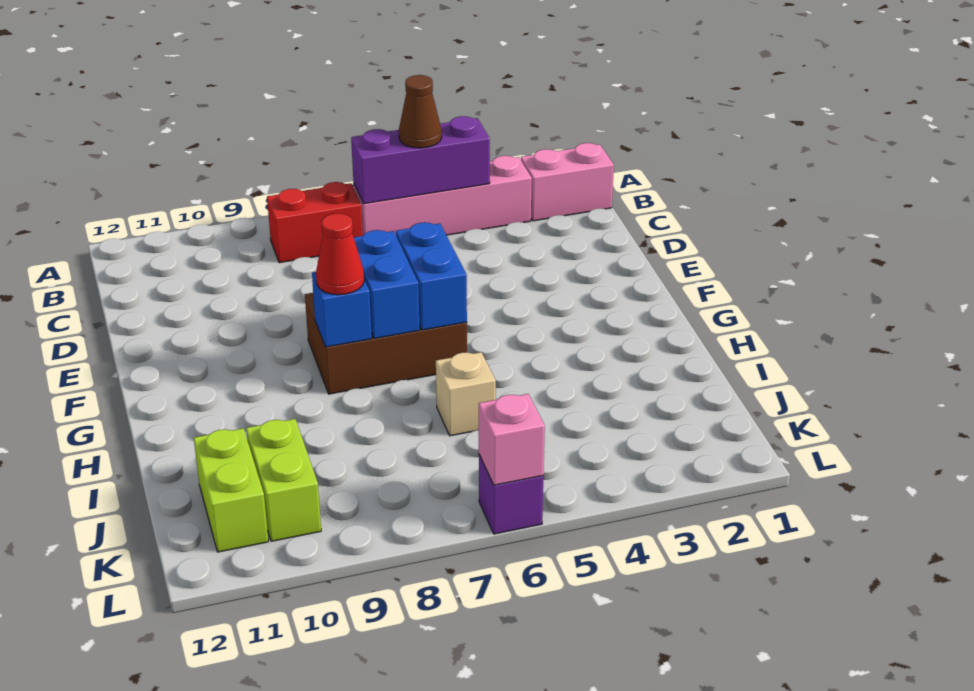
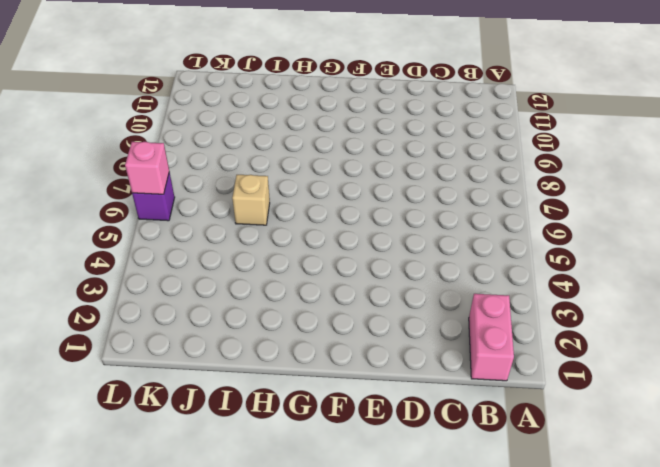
none -> pink 1x4 brick [354,156,532,235]
none -> red 1x2 brick [267,182,363,263]
none -> brown 2x3 brick [305,293,467,394]

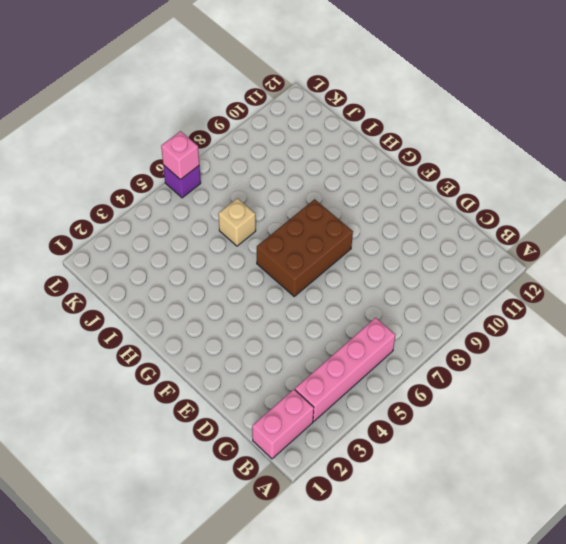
none -> red 1x2 brick [267,182,363,263]
none -> lime 1x2 brick [246,419,321,541]
none -> lime 1x2 brick [194,428,268,552]

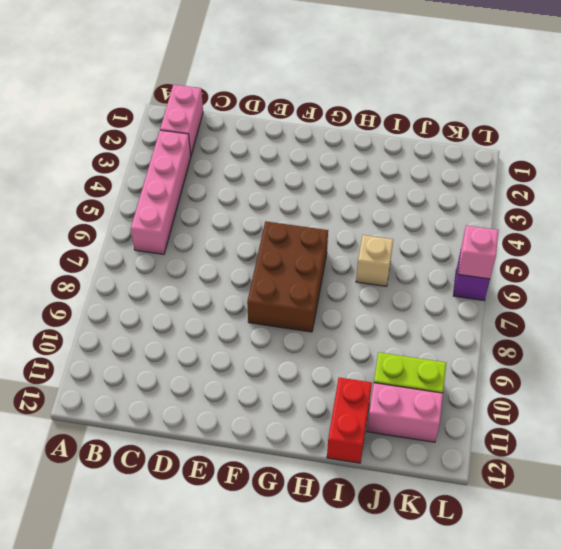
red 1x2 brick [327,378,372,463] -> red 1x2 brick moved to [267,182,363,263]
pink 1x2 brick [367,383,443,442] -> lime 1x2 brick [194,428,268,552]
none -> purple 1x3 brick [351,116,490,204]
none -> blue 1x2 brick [396,222,467,330]
none -> blue 1x2 brick [354,230,420,338]

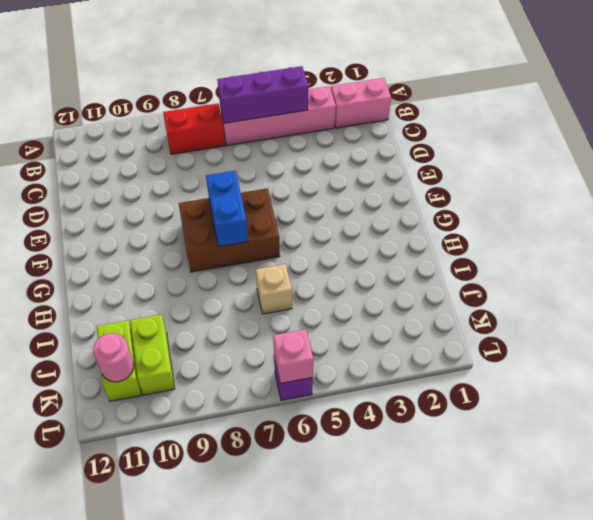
pink 1x1 round brick [93,333,134,382] -> none
none -> blue 1x2 brick [396,222,467,330]
none -> blue 1x1 brick [312,272,372,347]
none -> brown 1x1 cone [399,75,442,148]

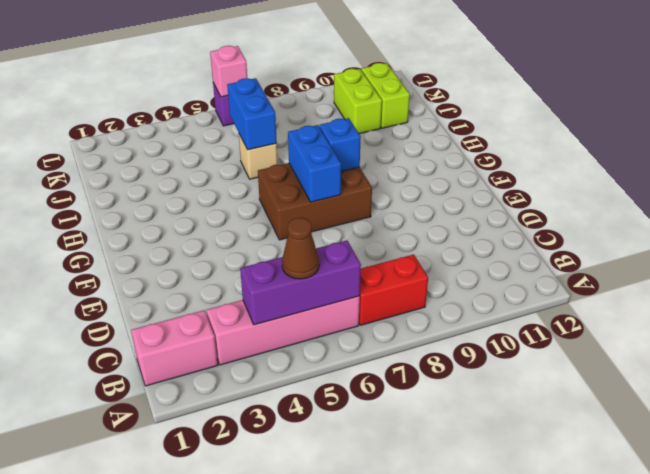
blue 1x2 brick [227,78,277,150] -> blue 1x2 brick moved to [396,222,467,330]
none -> red 1x1 cone [316,213,364,295]

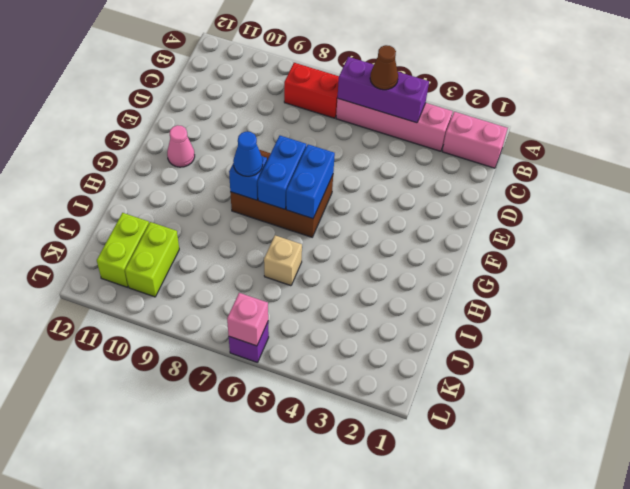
pink 1x1 cone [167,125,195,167] -> none
blue 1x1 cone [233,132,263,176] -> red 1x1 cone [316,213,364,295]

